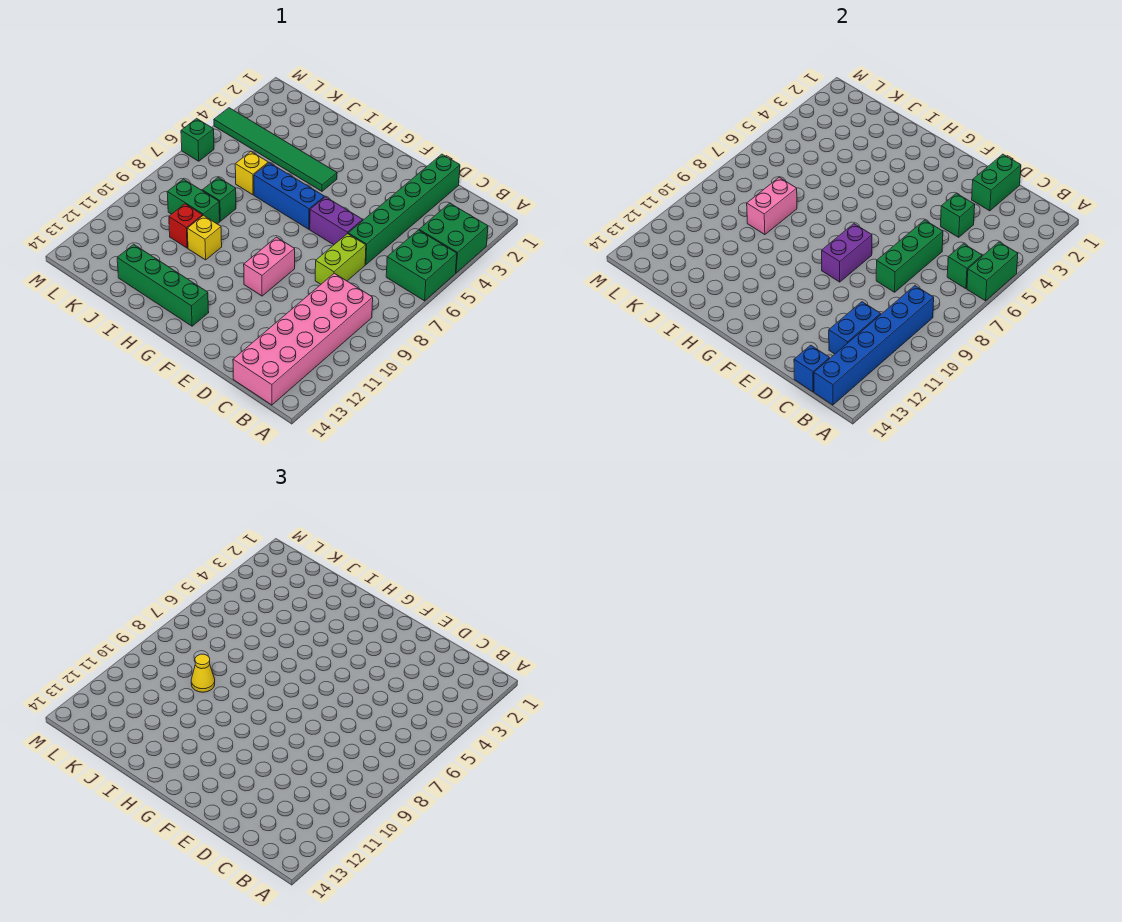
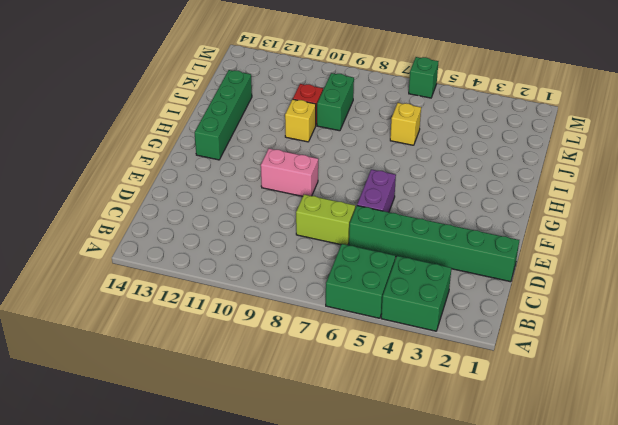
none -> pink 2x6 brick [233,273,373,405]
none -> blue 1x3 brick [254,163,324,229]
none -> green 1x6 tile [214,108,337,191]

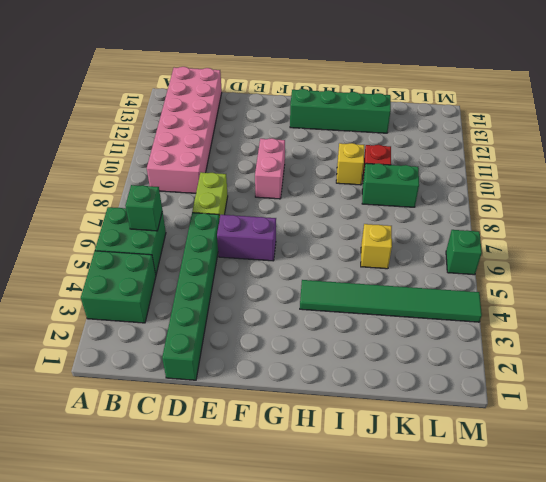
none -> blue 1x3 brick [254,163,324,229]
none -> green 1x1 brick [202,177,236,221]
none -> green 1x2 brick [967,242,1018,301]

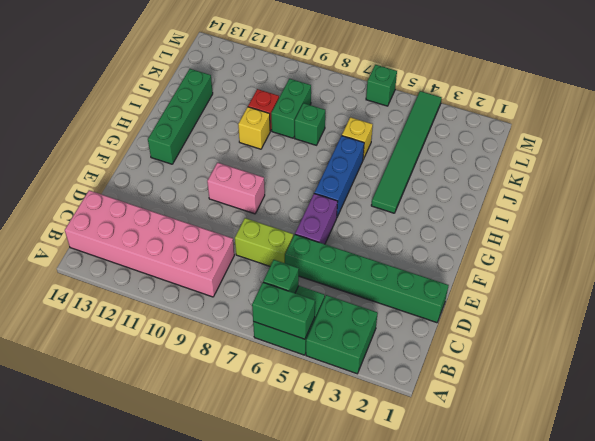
none -> blue 1x6 brick [814,286,934,405]
none -> blue 1x2 brick [829,302,881,354]
none -> blue 1x1 brick [794,345,829,392]

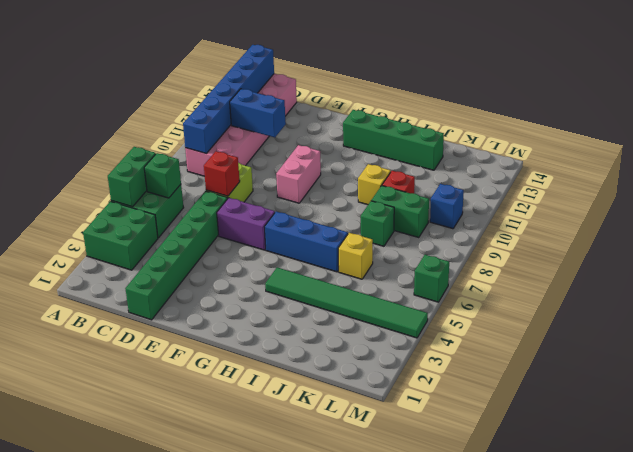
blue 1x2 brick [230,89,286,138] -> blue 1x2 brick turned to [829,302,881,354]
red 1x1 brick [204,151,240,196] -> green 1x3 brick [876,220,943,292]
blue 1x1 brick [430,184,464,229] -> blue 1x1 brick moved to [794,345,829,392]
none -> green 1x2 brick [972,154,1021,211]
none -> green 1x1 brick [941,193,975,237]
none -> purple 1x2 brick [822,224,872,282]

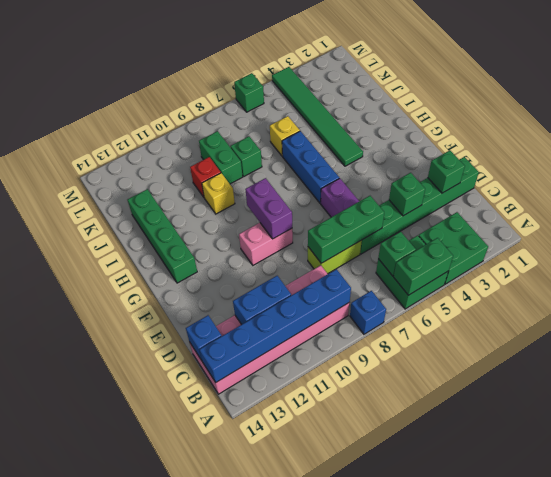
blue 1x1 brick [350,291,386,334] -> none
green 1x1 brick [428,150,465,193] -> green 1x2 brick [972,154,1021,211]
purple 1x2 brick [245,178,292,239] -> purple 1x2 brick turned to [822,224,872,282]
none -> pink 1x2 brick [747,177,797,235]
none -> yellow 1x1 cone [191,654,215,692]

